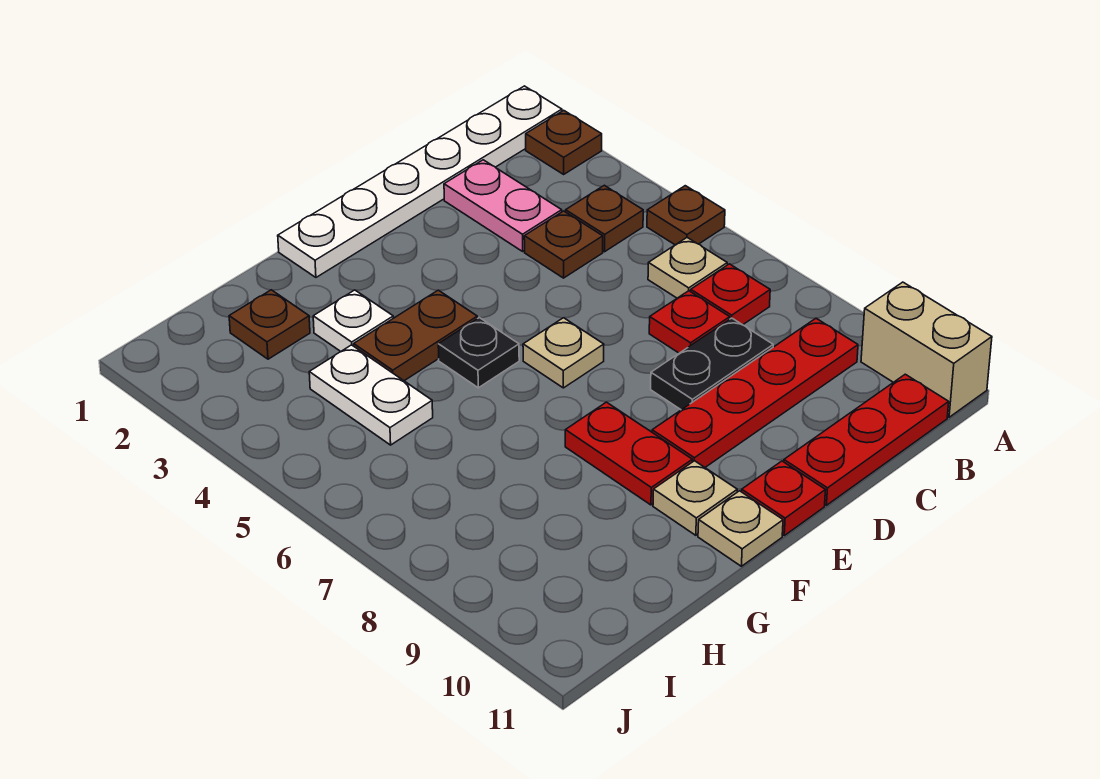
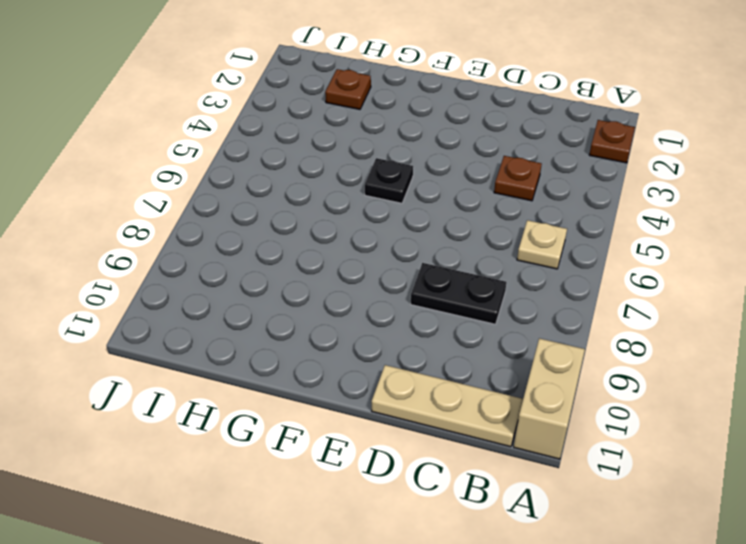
tan 1x3 plate [372,365,523,447] -> red 1x3 plate [784,374,949,505]
none -> white 1x6 plate [278,86,562,277]
none -> brown 1x1 plate [647,186,725,245]
none -> brown 1x1 plate [566,185,643,252]

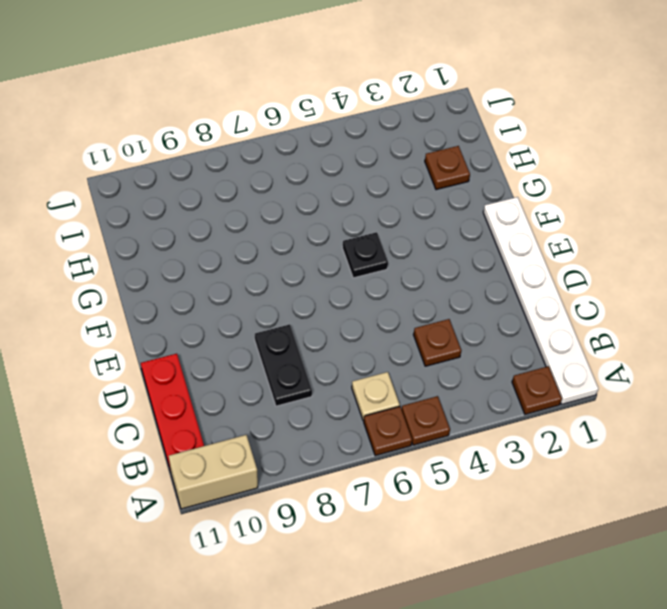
brown 1x1 plate [364,406,412,456] -> brown 1x1 plate moved to [566,185,643,252]
none -> red 1x1 plate [691,264,770,325]
none -> red 1x4 plate [652,318,858,467]
none -> pink 1x2 plate [444,160,562,251]

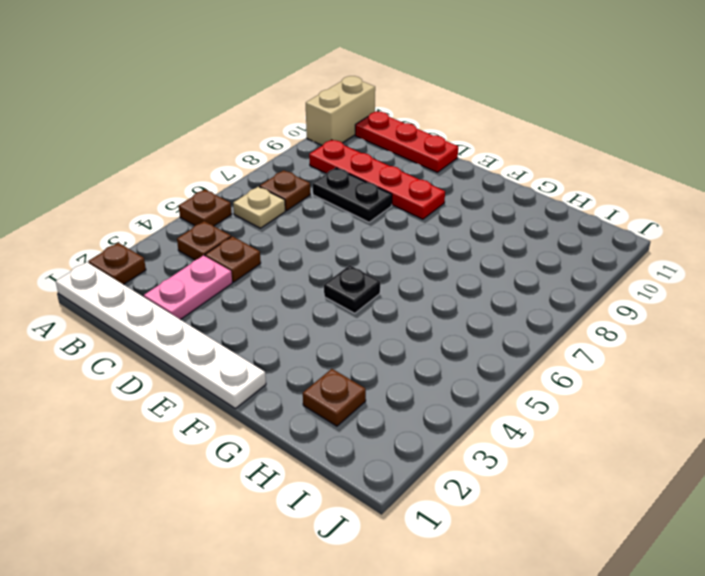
brown 1x1 plate [260,170,310,211] -> red 1x1 plate [691,264,770,325]
none -> red 1x1 plate [649,291,730,353]
none -> tan 1x1 plate [523,318,604,388]
none -> red 1x1 plate [742,461,825,535]

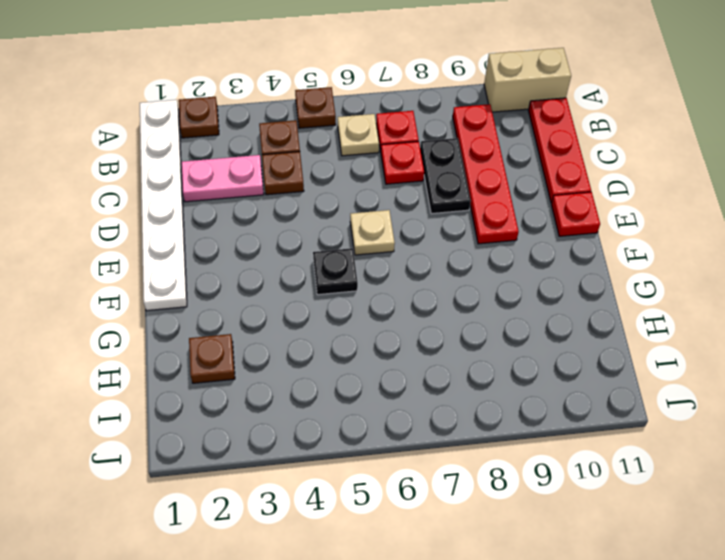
none -> brown 1x2 plate [354,290,477,381]
none -> red 1x2 plate [565,402,692,505]
none -> tan 1x1 plate [653,461,737,535]

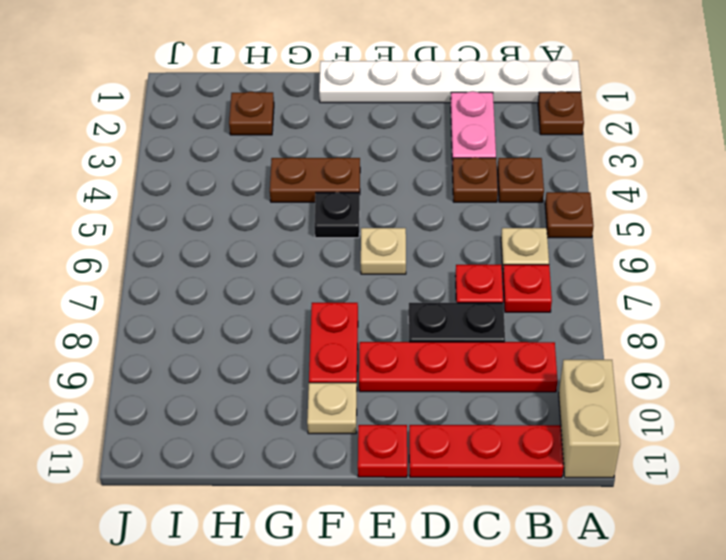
none -> tan 1x1 plate [698,491,783,566]
none -> white 1x1 plate [313,290,393,351]
none -> white 1x2 plate [309,345,433,445]

